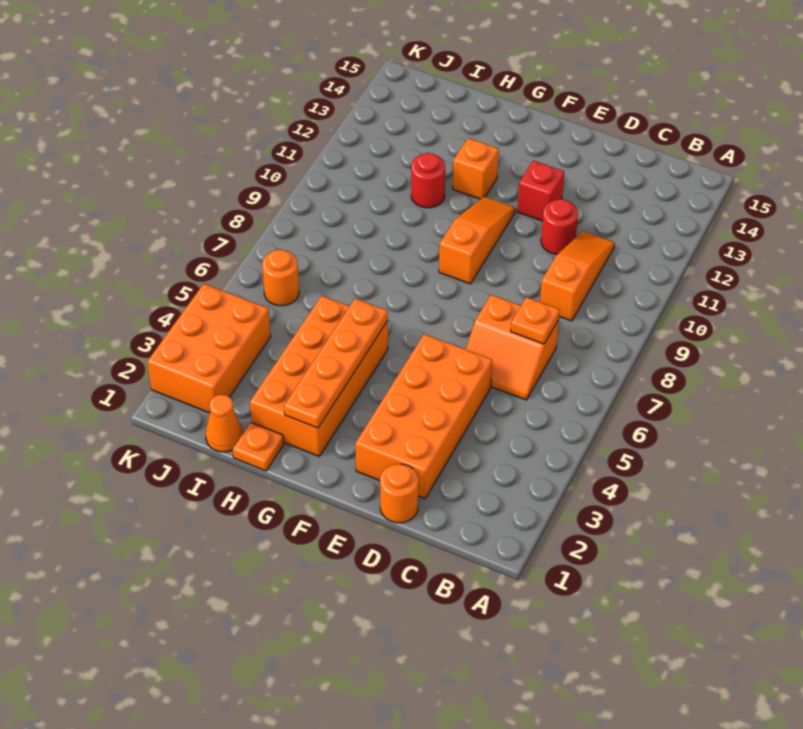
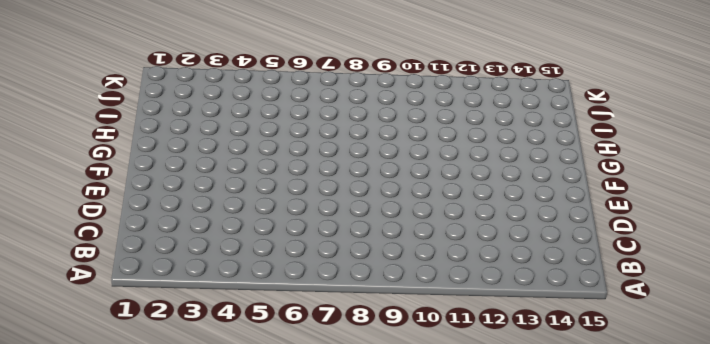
none -> orange 2x2 slope [466,295,559,400]
none -> orange 1x3 slope [540,231,615,321]
none -> orange 1x1 round brick [380,464,418,523]

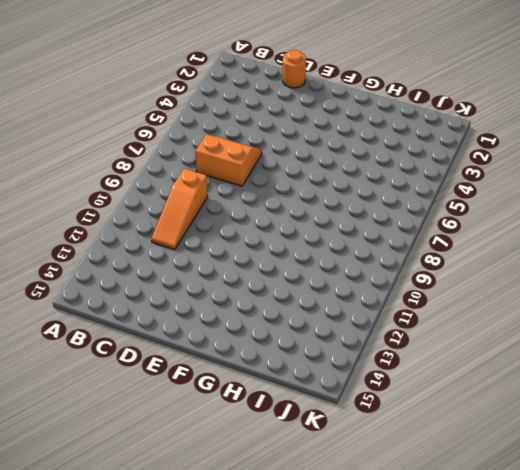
none -> orange 2x4 brick [355,334,492,498]
none -> red 1x1 round brick [541,199,578,254]
none -> red 1x1 brick [517,161,564,221]

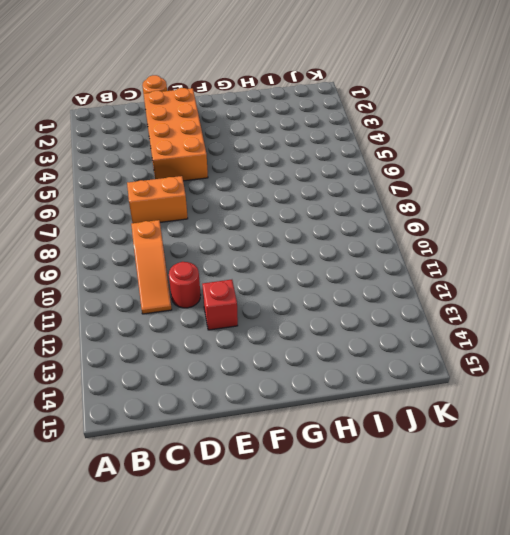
none -> orange 1x3 slope [439,197,515,284]
none -> orange 2x4 brick [250,296,388,456]
none -> orange 1x1 brick [453,138,499,199]

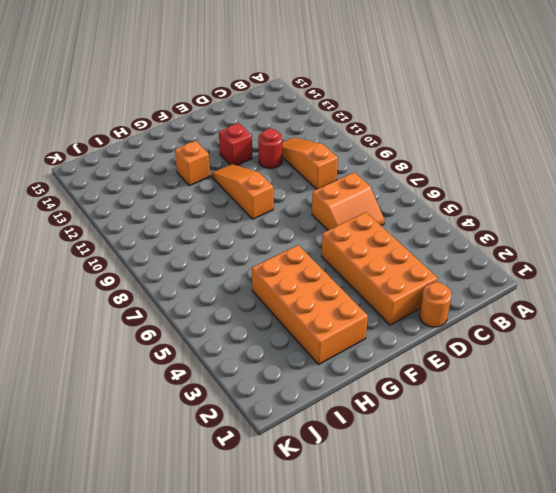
none -> orange 1x1 plate [233,422,284,471]
none -> red 1x1 round brick [411,153,445,208]
none -> orange 1x1 cone [206,395,243,452]

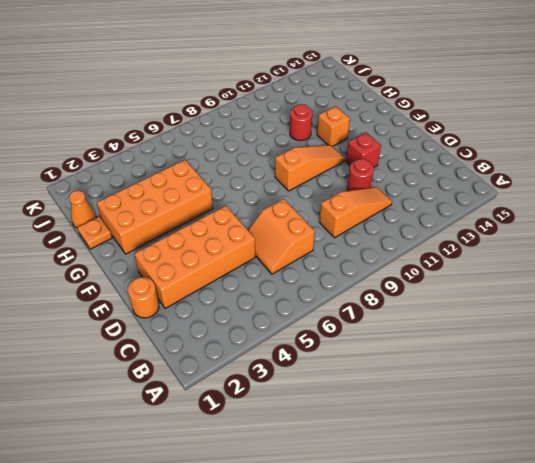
none -> orange 2x3 brick [147,284,271,413]
none -> orange 1x1 round brick [262,250,299,306]
none -> orange 1x1 plate [511,297,560,344]

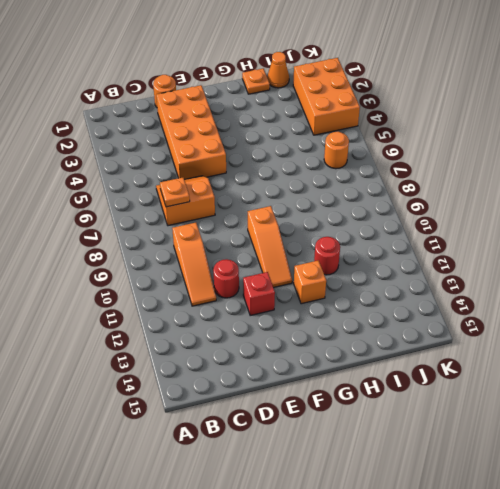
none -> orange 2x4 brick [250,296,388,456]
none -> orange 1x4 plate [284,298,388,428]

